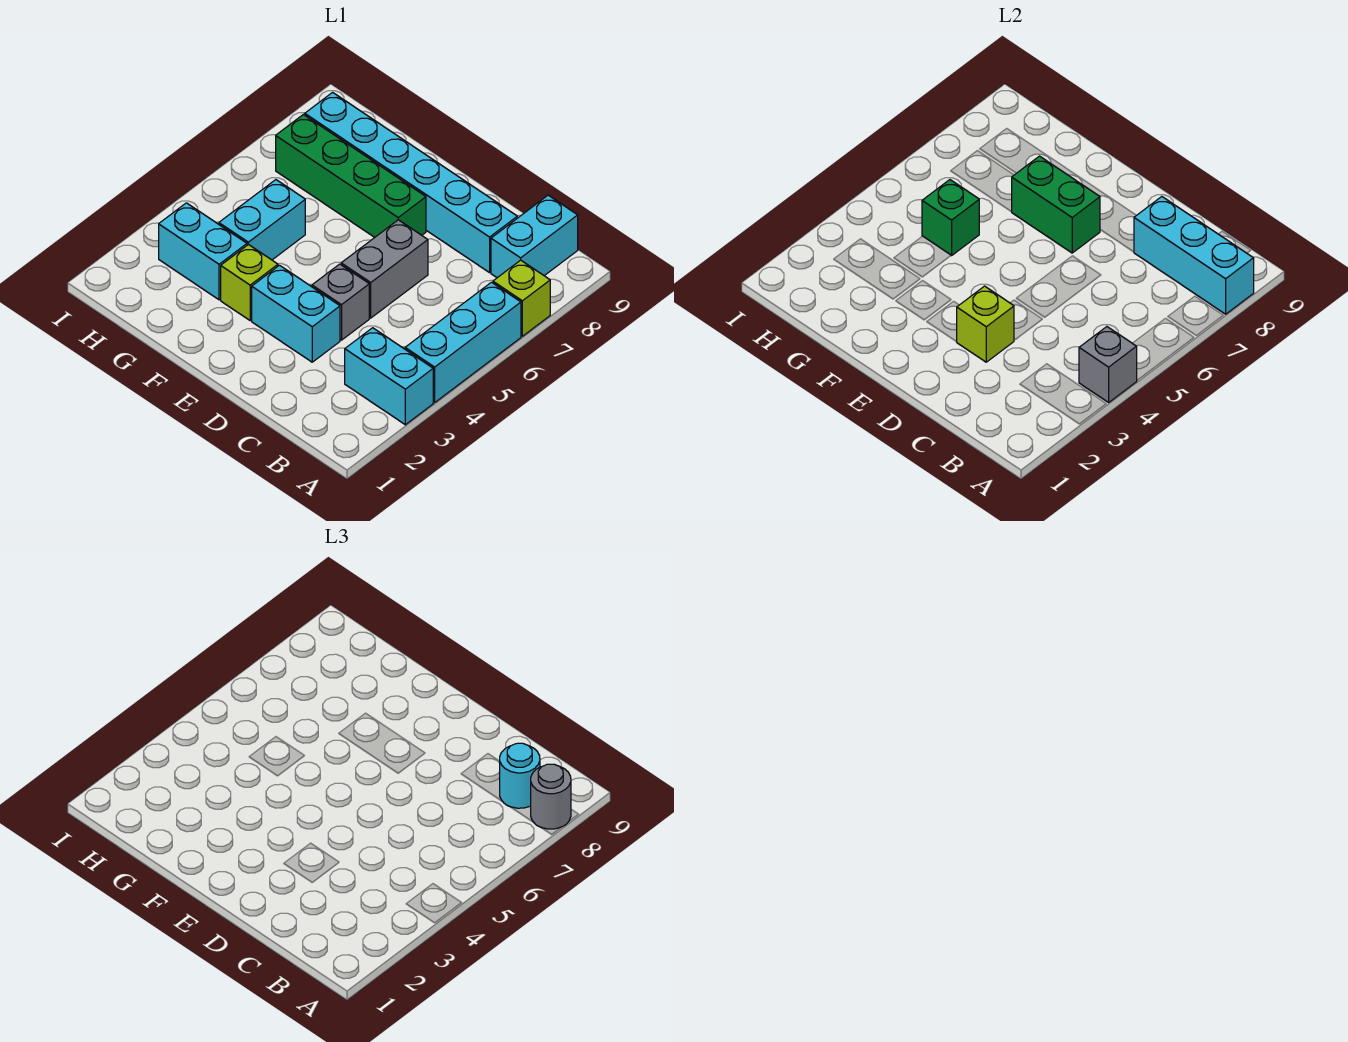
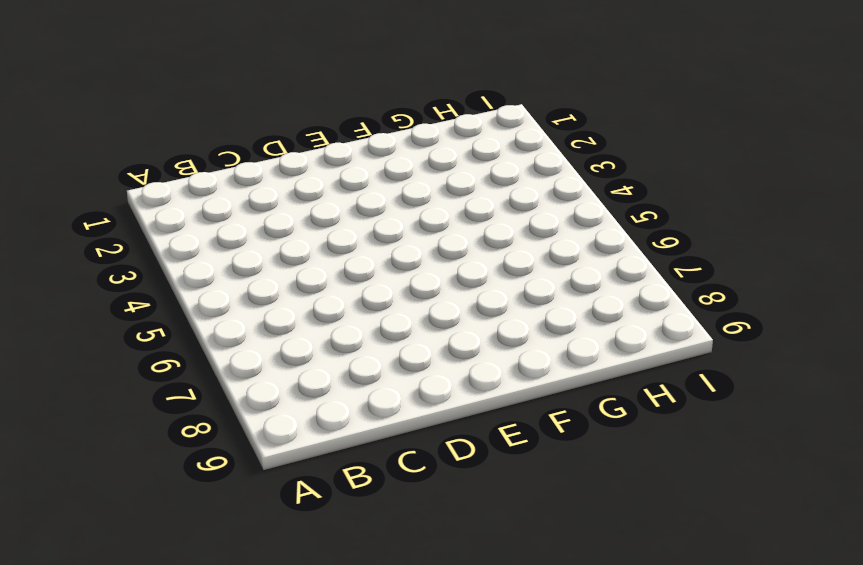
none -> cyan 1x2 brick [345,328,433,425]
none -> cyan 1x3 brick [405,282,521,402]
none -> lime 1x1 brick [493,260,550,336]

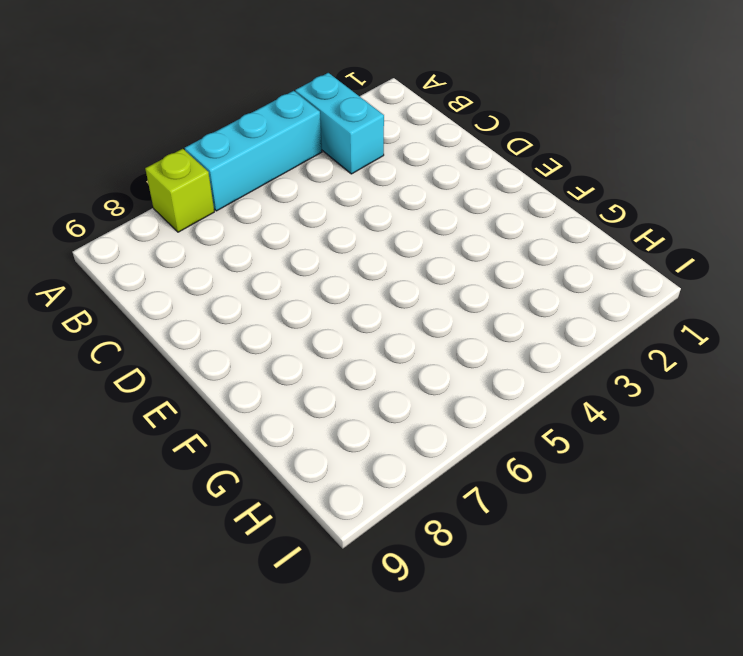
none -> cyan 1x2 brick [491,195,578,278]
none -> cyan 1x6 brick [305,92,517,273]
none -> cyan 1x2 brick [252,265,340,362]

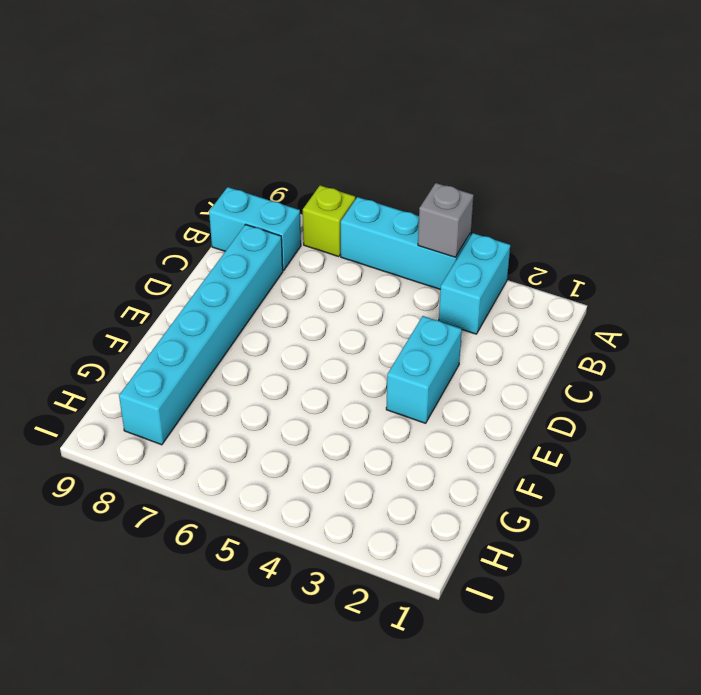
none -> grey 1x1 brick [312,264,369,340]
none -> grey 1x2 brick [341,220,428,318]
none -> green 1x4 brick [276,115,426,237]

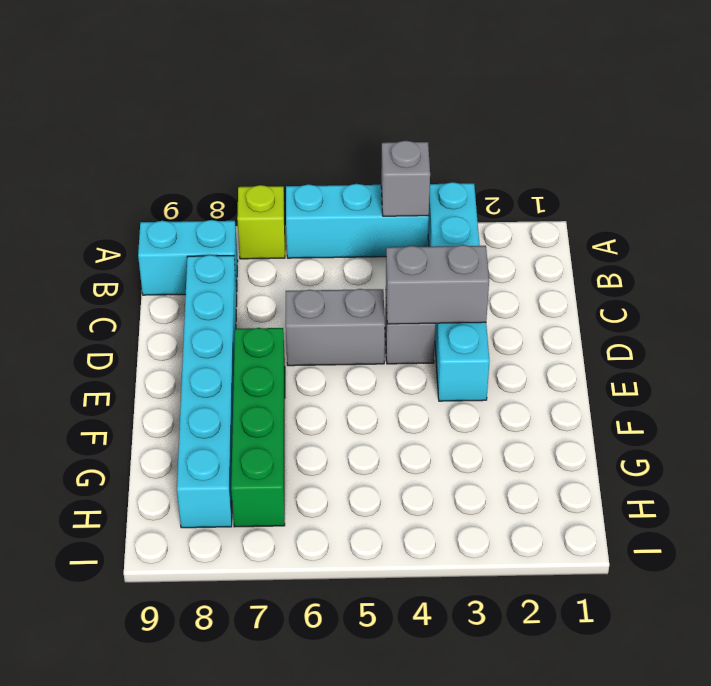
grey 1x2 brick [386,245,489,324] -> lime 1x1 brick [957,286,1014,362]
none -> lime 1x1 brick [221,244,278,320]
none -> cyan 1x2 brick [159,203,247,300]
none -> cyan 1x2 brick [219,180,305,260]

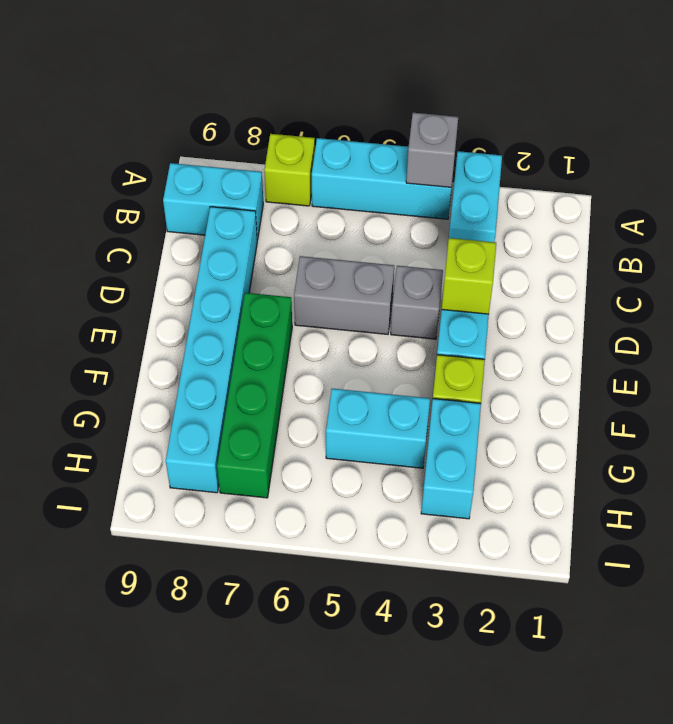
none -> cyan 1x3 brick [1134,197,1254,314]
none -> green 1x2 brick [1012,156,1100,253]
none -> green 1x1 brick [922,180,979,256]

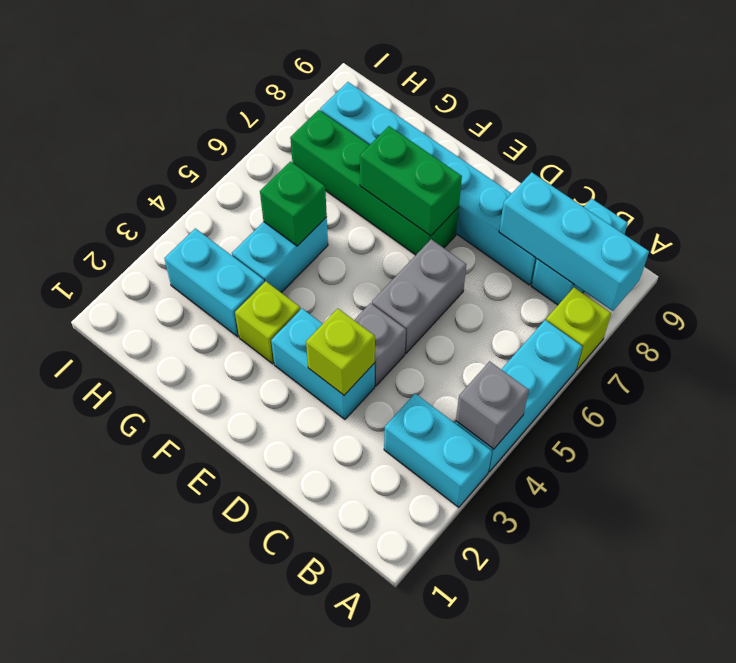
none -> grey 1x1 round brick [531,764,571,829]
none -> cyan 1x1 round brick [500,743,540,808]

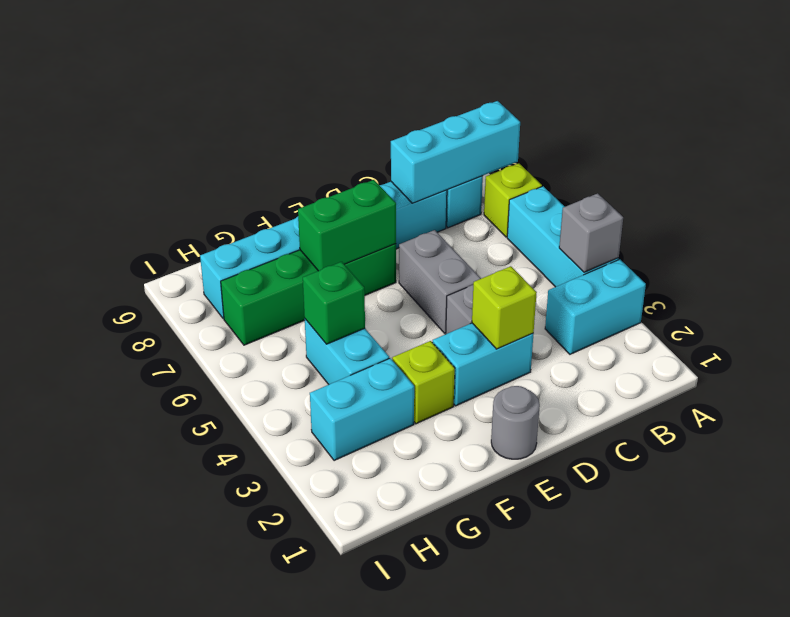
grey 1x1 round brick [491,386,540,459] -> grey 1x1 round brick moved to [531,764,571,829]
none -> cyan 1x1 round brick [500,743,540,808]

